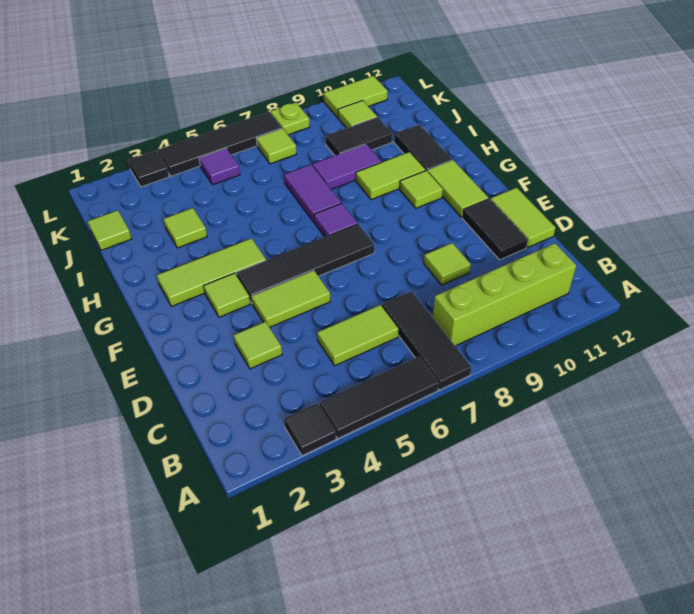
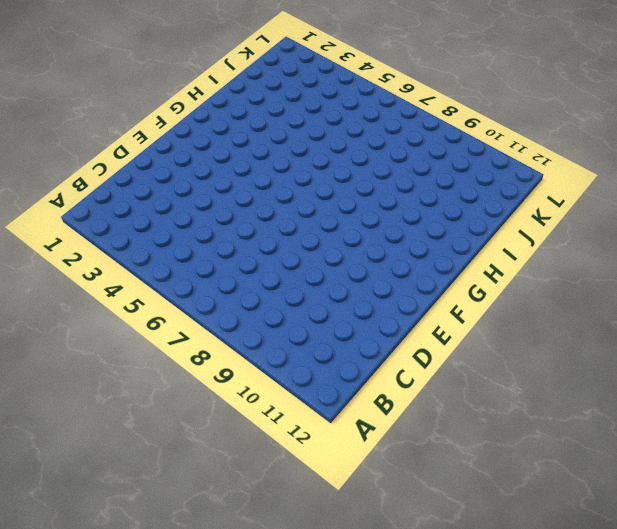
none -> black 1x1 tile [284,403,336,456]
none -> black 1x3 tile [319,356,439,438]
none -> black 1x3 tile [382,291,472,390]
none -> lime 1x4 brick [432,243,576,346]

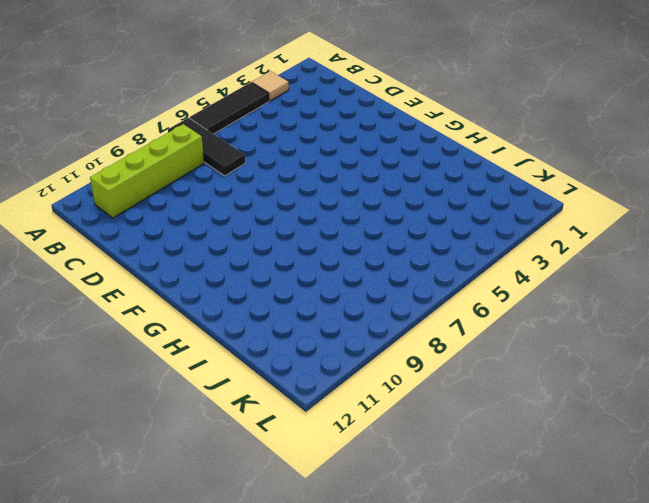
tan 1x1 tile [252,71,289,101] -> black 1x1 tile [284,403,336,456]
none -> lime 1x2 tile [317,305,398,366]
none -> lime 1x1 tile [233,322,282,369]
none -> lime 1x1 tile [424,243,471,285]
none -> black 1x2 tile [462,199,528,260]

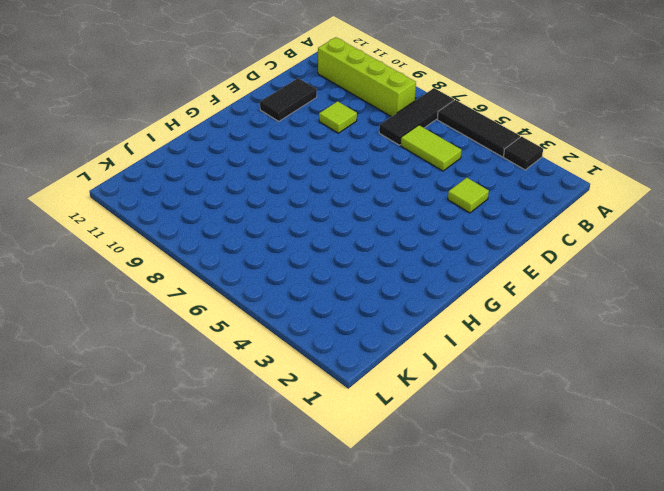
none -> lime 1x2 tile [491,188,556,248]
none -> lime 1x2 tile [251,271,330,327]
none -> lime 1x1 tile [204,273,250,317]
none -> black 1x4 tile [236,224,374,303]

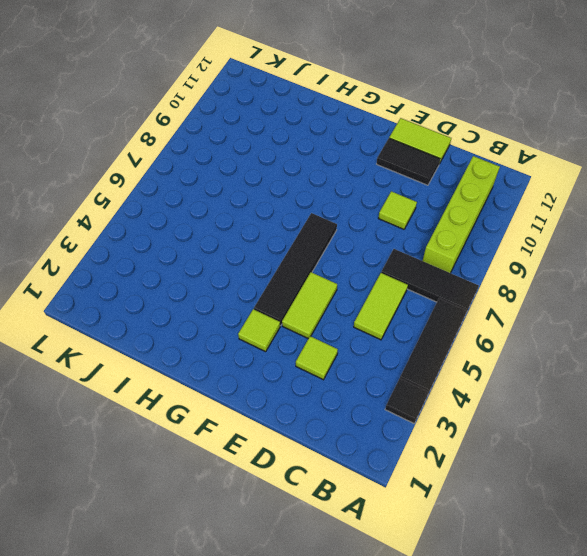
none -> lime 1x2 tile [427,160,489,217]
none -> lime 1x3 tile [157,238,266,306]
none -> purple 1x1 tile [314,203,357,237]
none -> lime 1x1 tile [400,171,443,208]

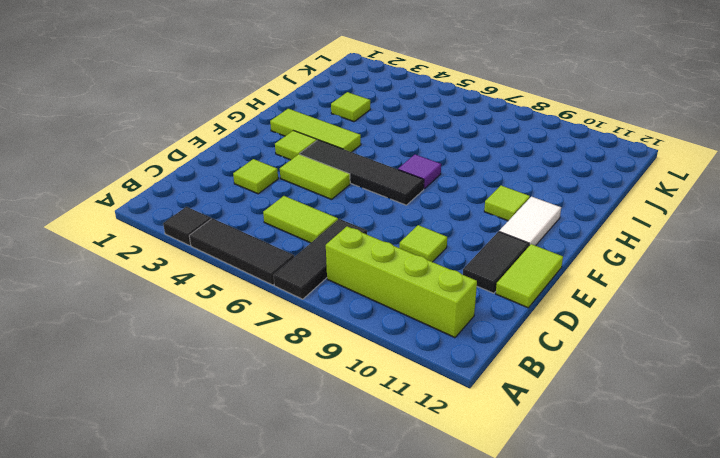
white 1x2 tile [499,197,561,246] -> lime 1x2 tile [427,160,489,217]
none -> purple 1x2 tile [284,165,341,222]
none -> lime 1x2 tile [356,152,425,200]
none -> black 1x2 tile [394,125,452,171]
none -> purple 1x2 tile [313,144,382,190]

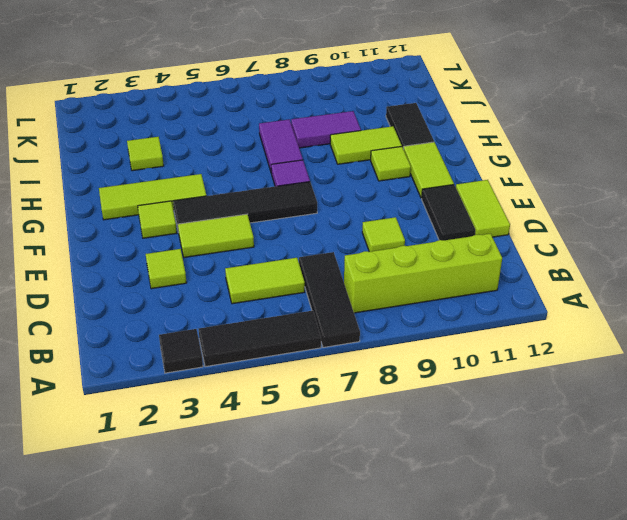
none -> lime 1x1 tile [88,210,131,250]
none -> black 1x1 tile [326,127,366,155]
none -> black 1x1 tile [353,117,393,150]
none -> purple 1x1 tile [199,148,240,185]

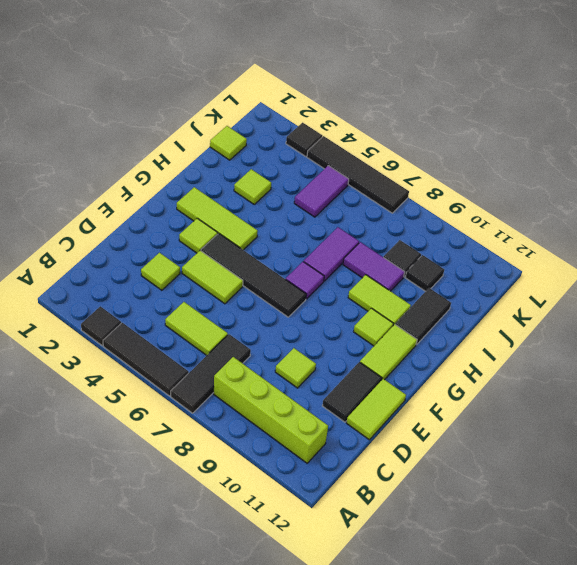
purple 1x2 tile [294,166,349,217] -> purple 1x1 tile [199,148,240,185]
none -> lime 1x1 tile [256,129,296,164]
none -> lime 1x1 tile [338,100,377,128]
none -> lime 1x1 plate [271,102,310,135]
none -> lime 1x2 tile [324,76,388,117]

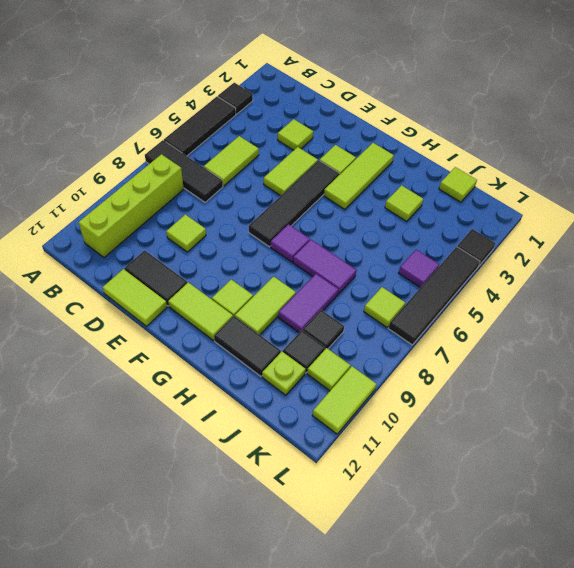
lime 1x1 plate [262,352,306,395] -> lime 1x1 plate moved to [271,102,310,135]

